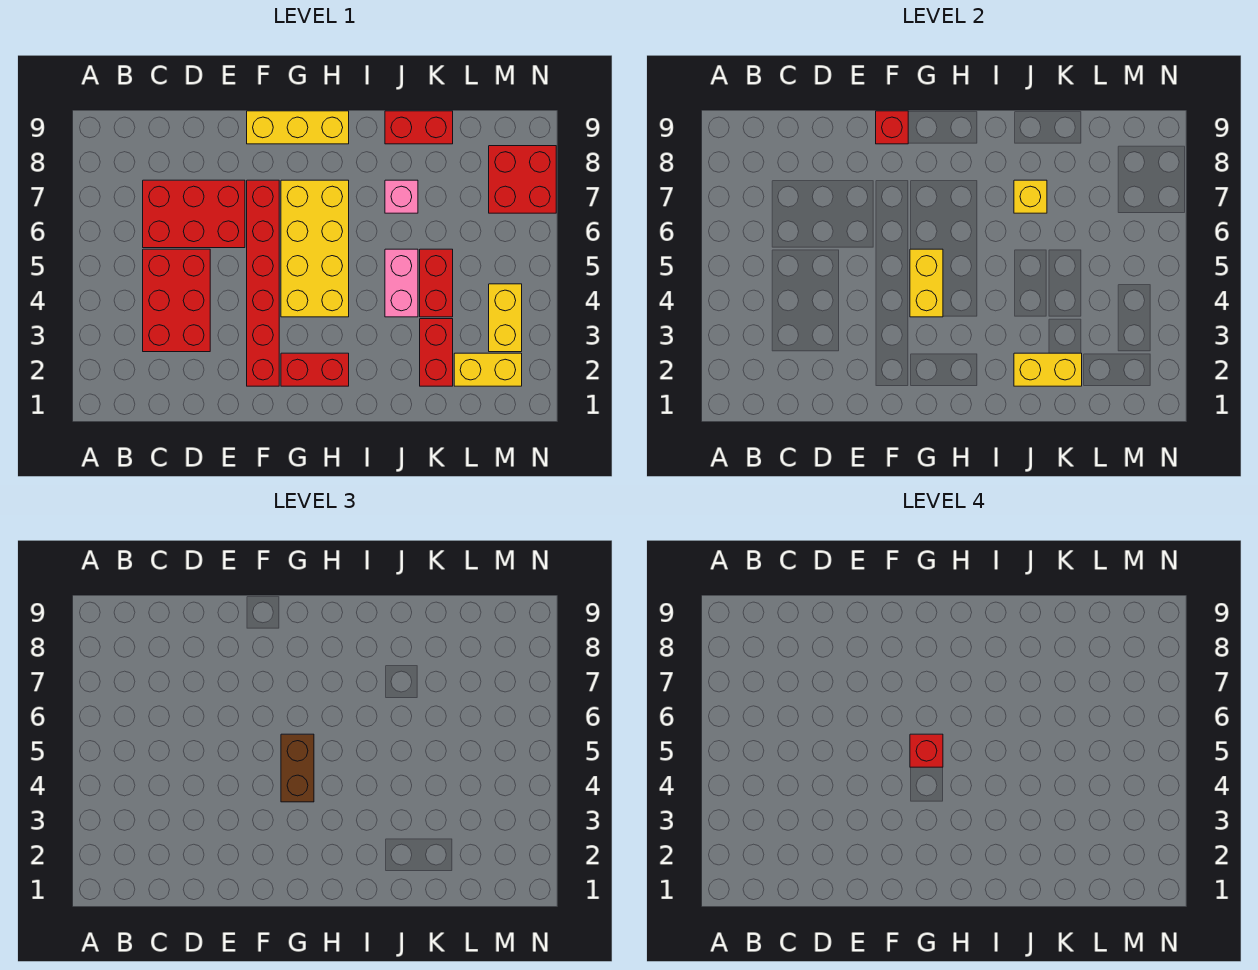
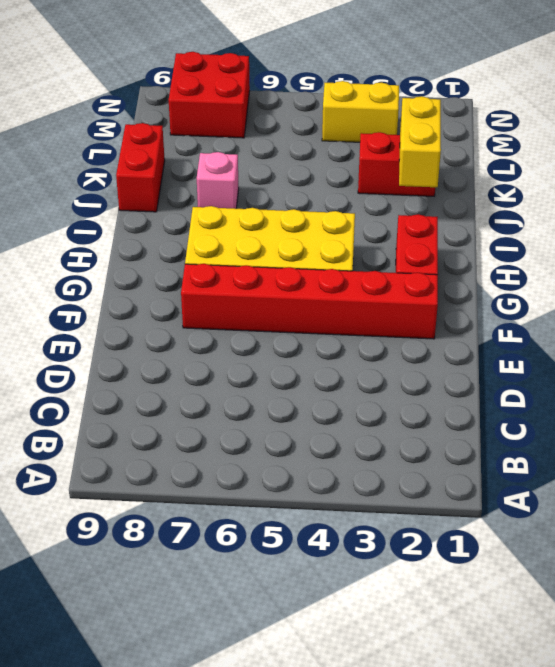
none -> red 2x3 brick [143,249,210,352]
none -> red 2x3 brick [143,180,245,248]
none -> yellow 1x3 brick [247,111,349,144]

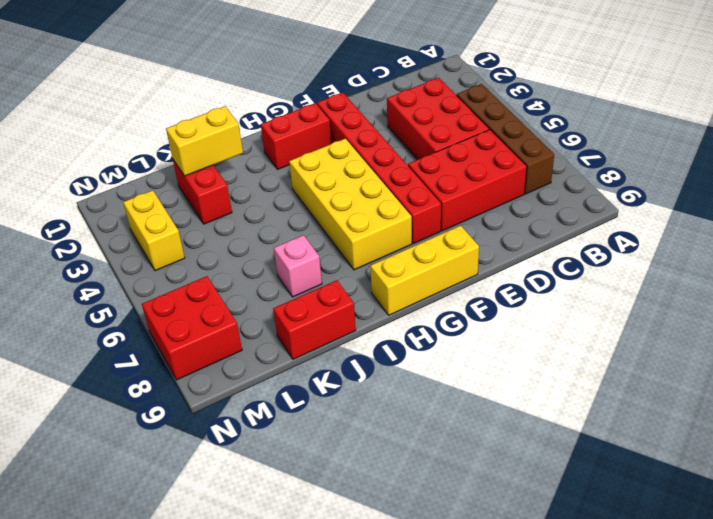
brown 1x4 brick [457,84,554,194] -> none
none -> pink 1x2 brick [385,249,418,317]
none -> red 1x2 brick [420,249,453,317]
none -> yellow 1x2 brick [454,353,522,386]

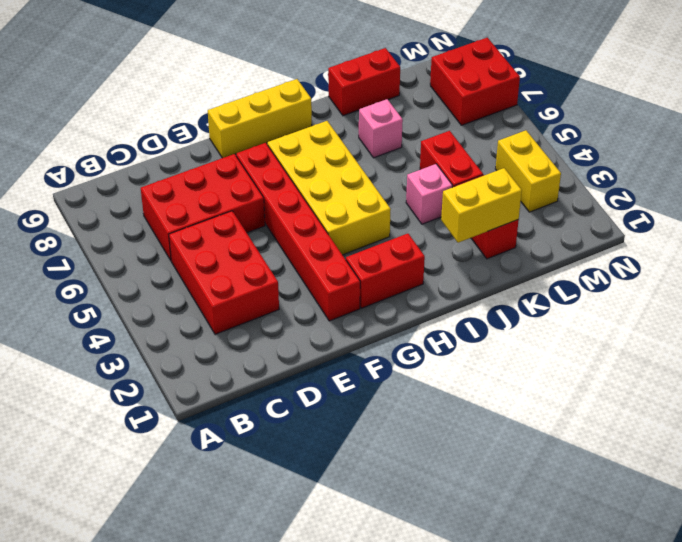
pink 1x1 brick [406,164,453,224] -> pink 1x2 brick [385,249,418,317]
none -> yellow 1x2 brick [454,353,522,386]
none -> red 1x1 brick [876,111,908,144]
none -> yellow 1x2 brick [910,249,943,317]

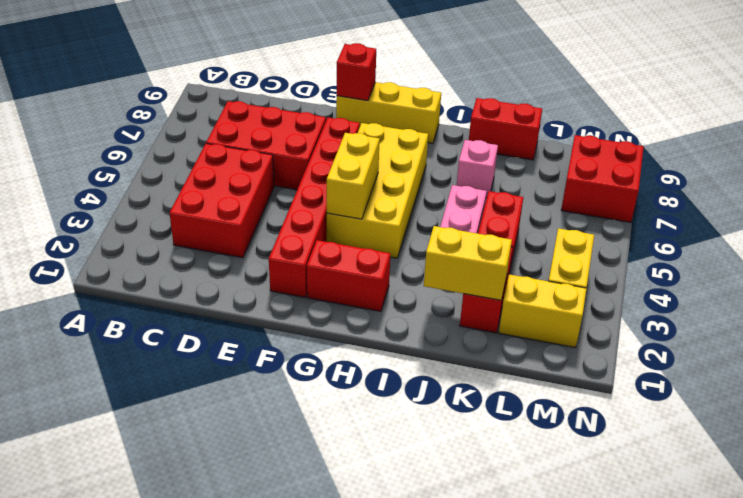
none -> yellow 1x1 brick [1014,180,1047,213]
none -> brown 1x2 brick [281,734,314,802]
none -> red 1x1 brick [910,734,943,767]

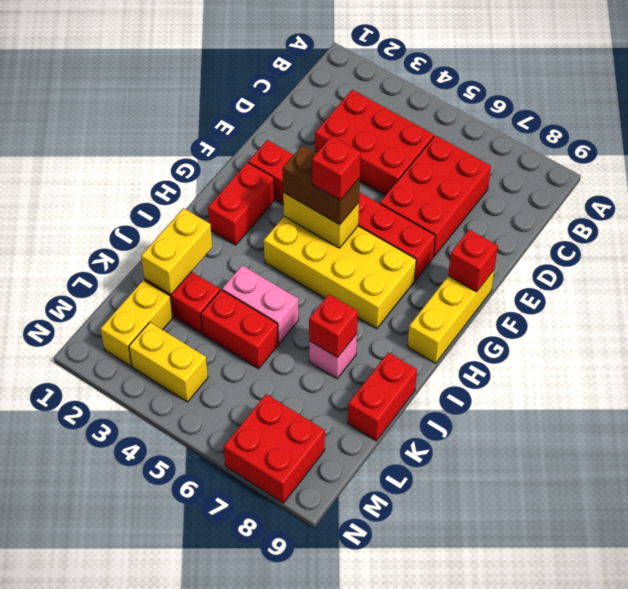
red 1x1 brick [309,294,358,358] -> yellow 1x1 brick [1014,180,1047,213]

